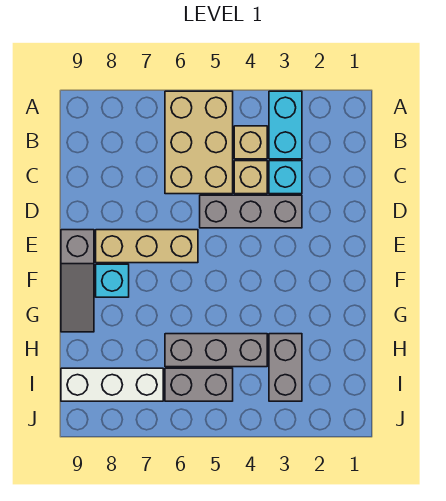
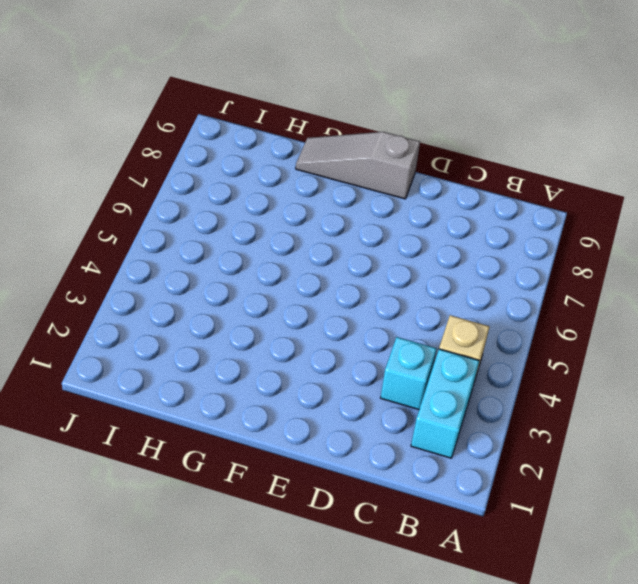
cyan 1x2 brick [411,349,479,458] -> cyan 1x2 brick turned to [269,91,302,159]
none -> tan 2x3 brick [165,91,233,194]
none -> tan 1x1 brick [234,161,267,194]
none -> grey 1x3 brick [200,195,302,228]

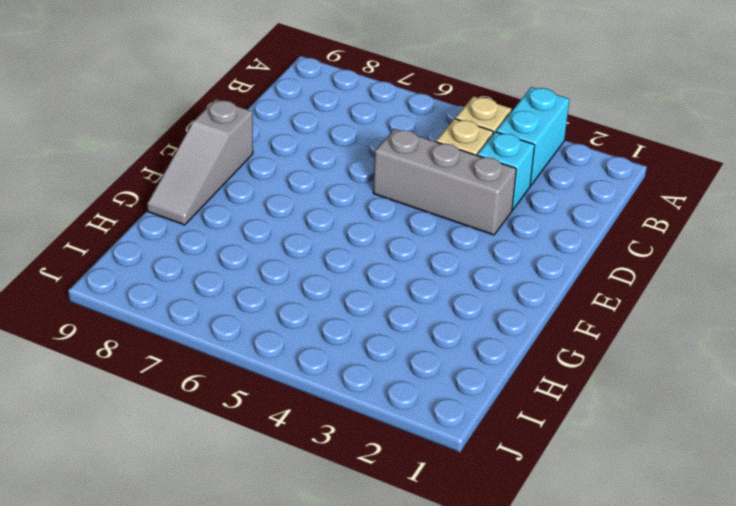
none -> tan 2x3 brick [165,91,233,194]
none -> tan 1x3 brick [96,230,198,263]
none -> cyan 1x1 brick [96,264,129,297]

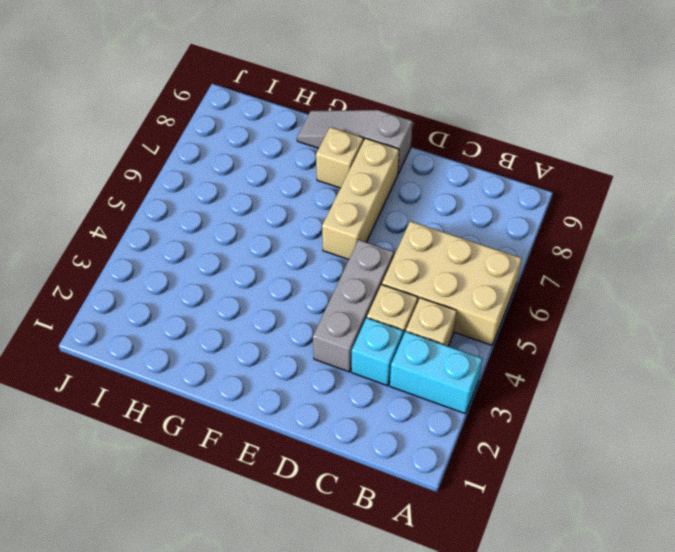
tan 1x1 brick [316,127,364,188] -> cyan 1x1 brick [96,264,129,297]
none -> grey 1x2 brick [269,334,302,401]
none -> grey 1x3 brick [165,334,267,367]
none -> grey 1x2 brick [165,368,233,401]

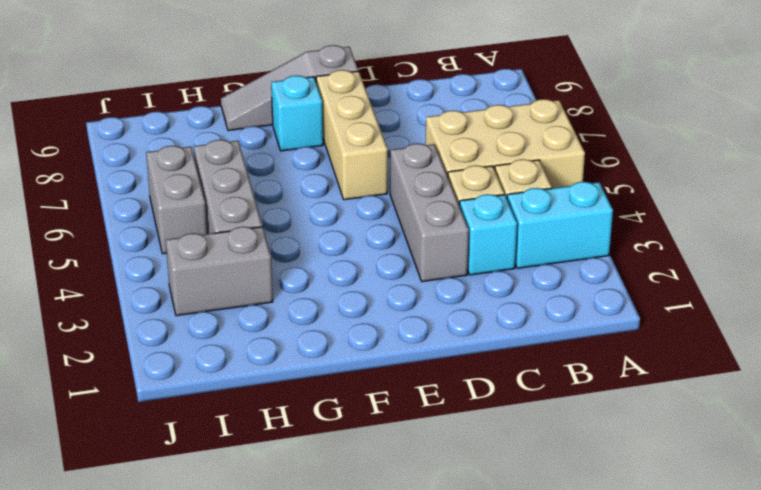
none -> white 1x3 brick [61,368,163,401]

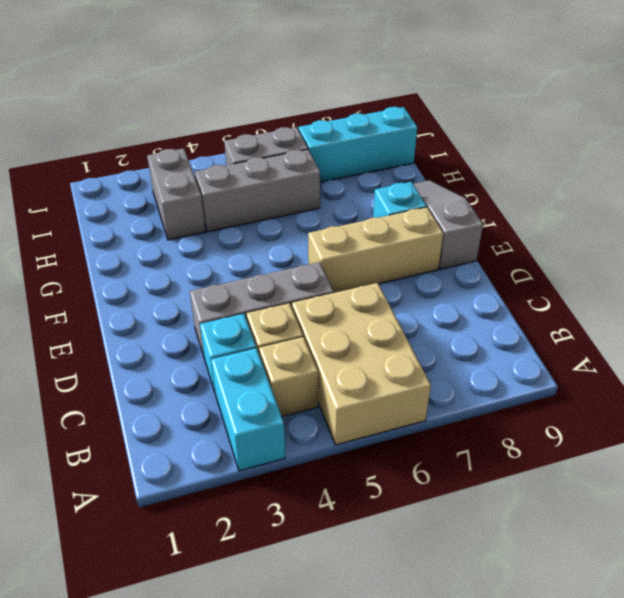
cyan 1x3 brick [299,107,417,182] -> white 1x3 brick [61,368,163,401]

